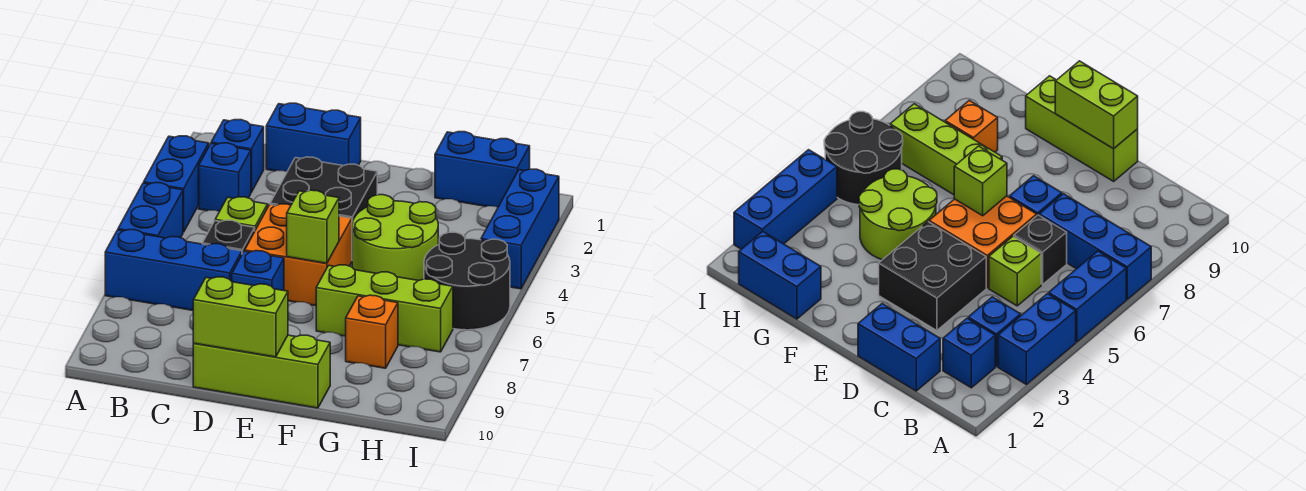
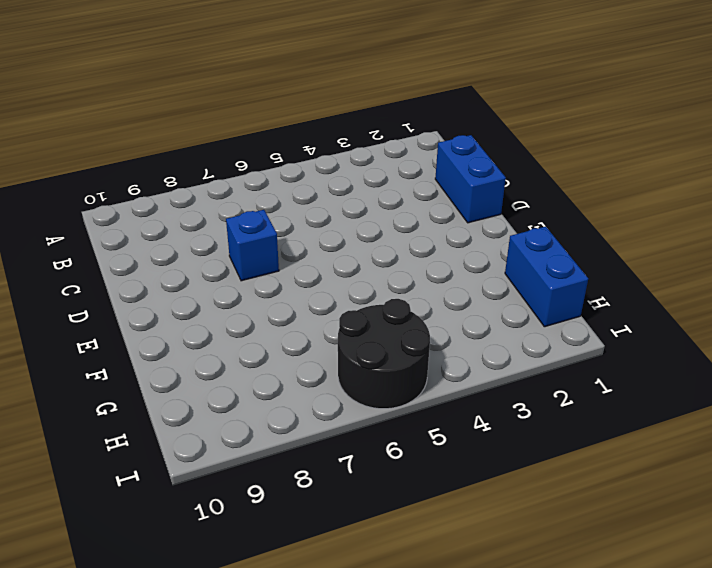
none -> blue 1x2 brick [144,136,209,232]
none -> blue 1x2 brick [118,183,183,238]
none -> blue 1x3 brick [105,230,242,310]

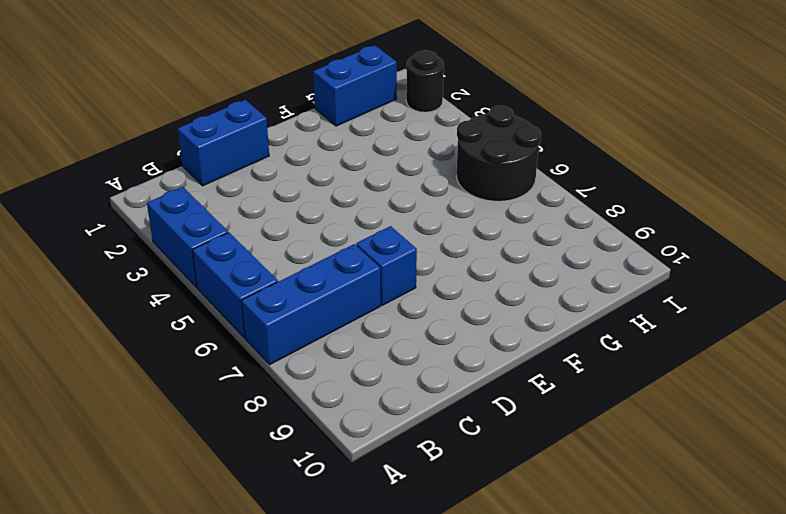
black 1x1 round brick [406,50,444,112] -> blue 1x3 brick [481,169,559,289]
none -> blue 1x1 brick [211,120,264,192]
none -> blue 1x1 brick [199,143,251,212]
none -> lime 1x1 brick [215,197,268,230]

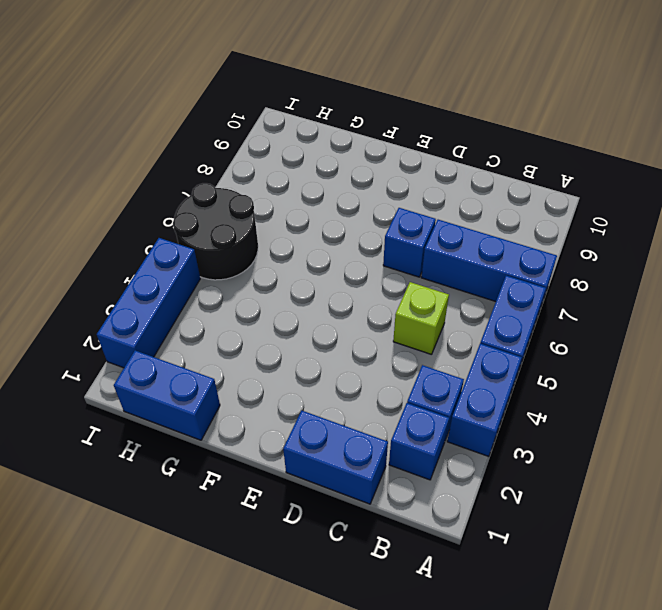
none -> black 1x1 brick [202,220,255,254]
none -> black 2x2 brick [270,157,377,224]
none -> orange 2x2 brick [245,204,352,306]

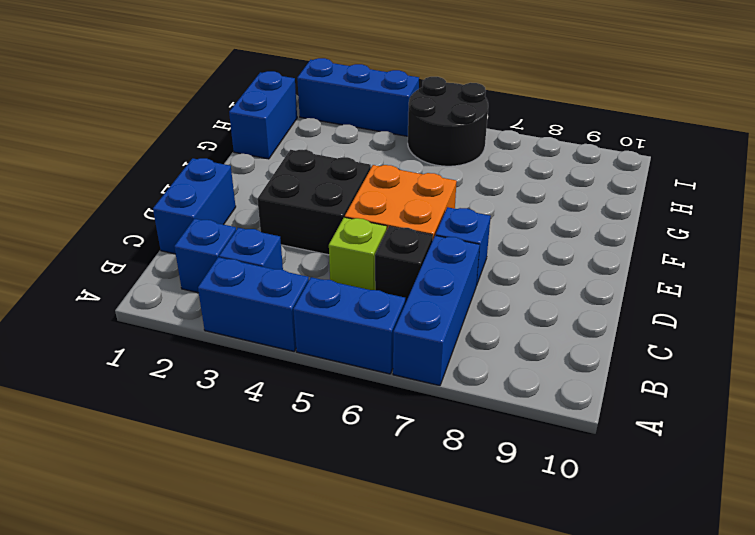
none -> lime 1x3 brick [193,335,330,408]
none -> lime 2x2 round brick [352,195,438,281]
none -> lime 1x3 brick [316,265,453,352]

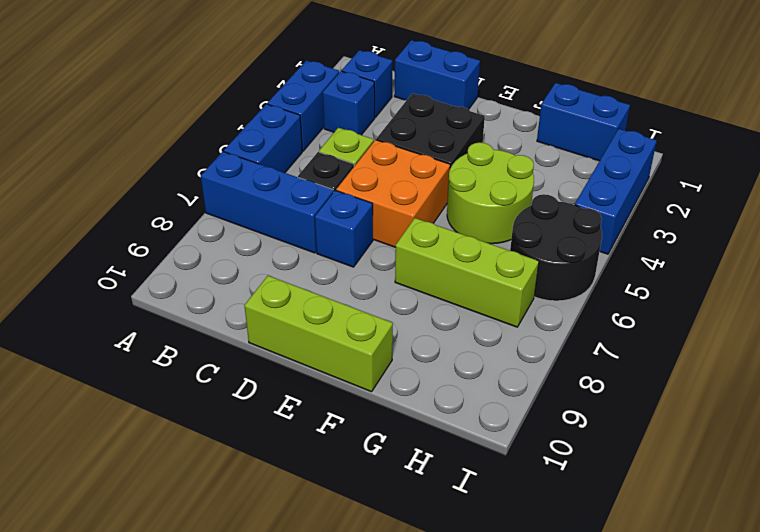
none -> orange 1x1 brick [346,295,398,368]
none -> lime 1x2 brick [193,277,288,357]
none -> lime 1x1 brick [287,190,339,263]

